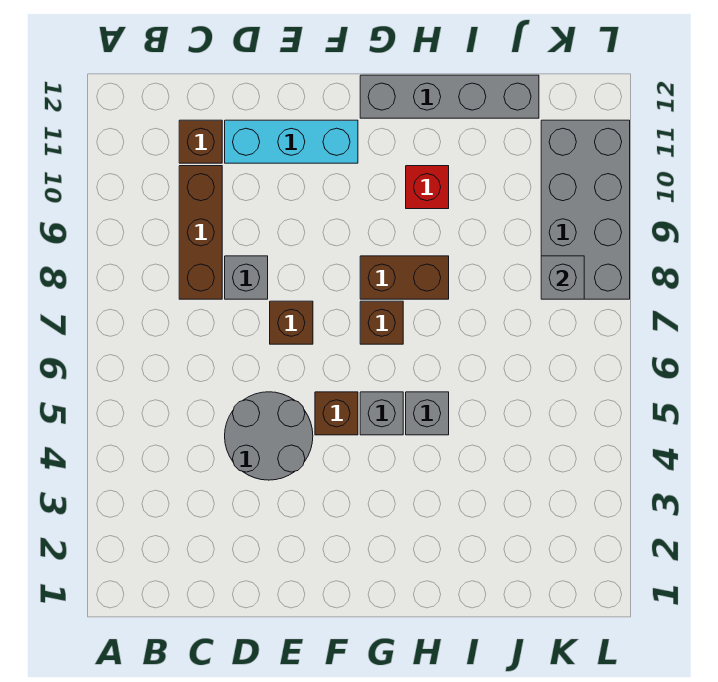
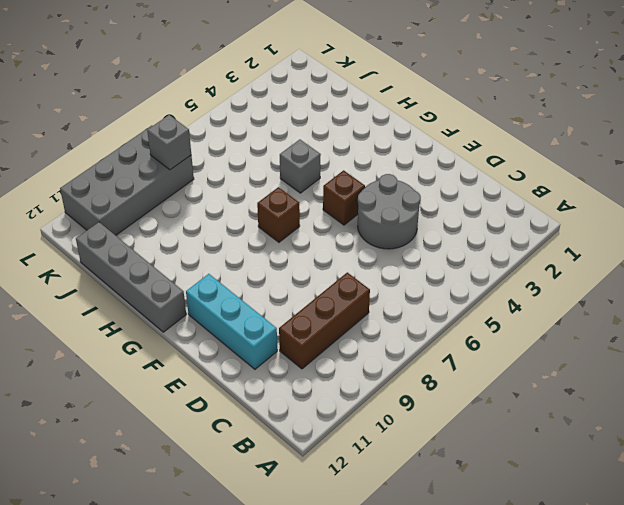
none -> brown 1x1 brick [179,120,222,163]
none -> grey 1x1 brick [225,256,268,299]
none -> brown 1x1 brick [270,301,313,344]

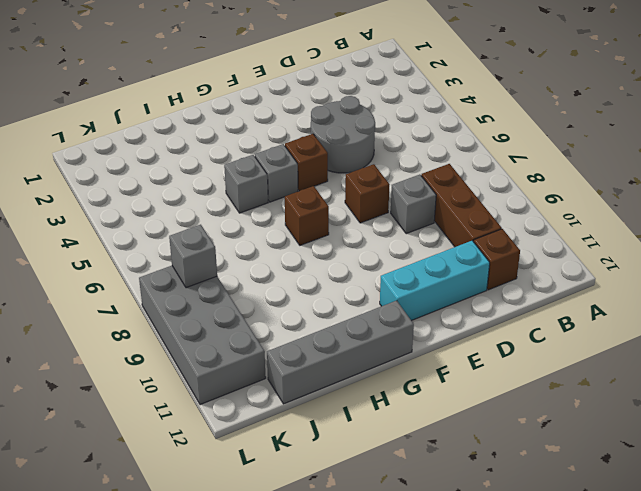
none -> brown 1x2 brick [360,256,449,299]
none -> red 1x1 brick [406,166,449,209]

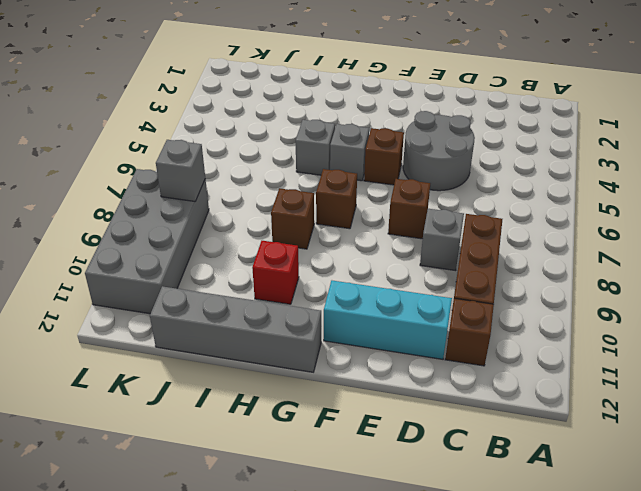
brown 1x1 brick [271,188,314,249] -> brown 1x2 brick [360,256,449,299]

